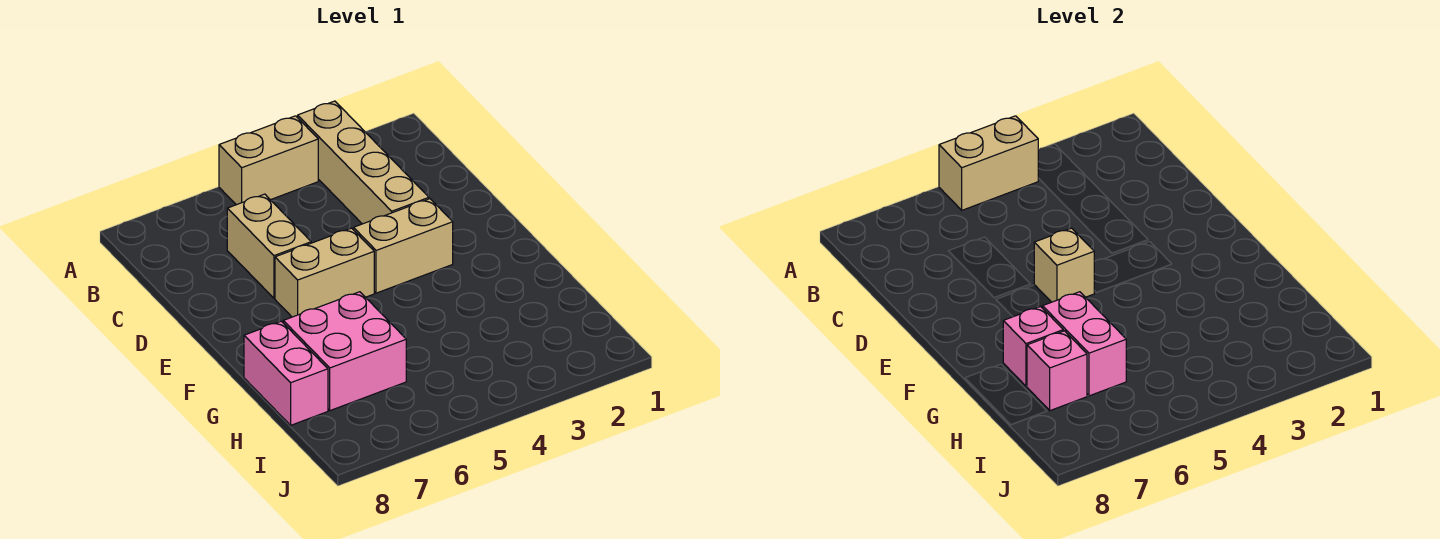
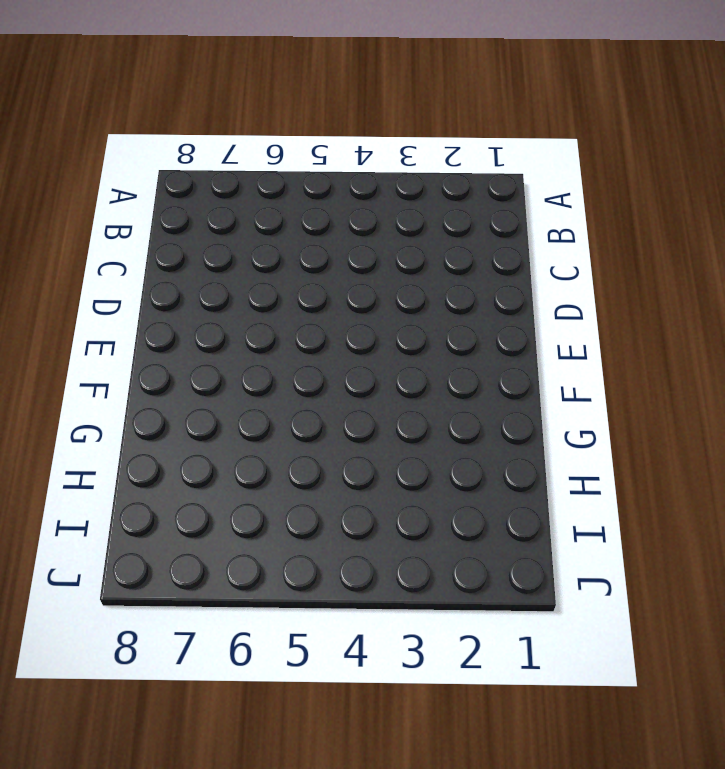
none -> tan 1x4 brick [298,101,429,224]
none -> tan 1x2 brick [219,116,318,205]
none -> tan 1x2 brick [227,194,311,298]

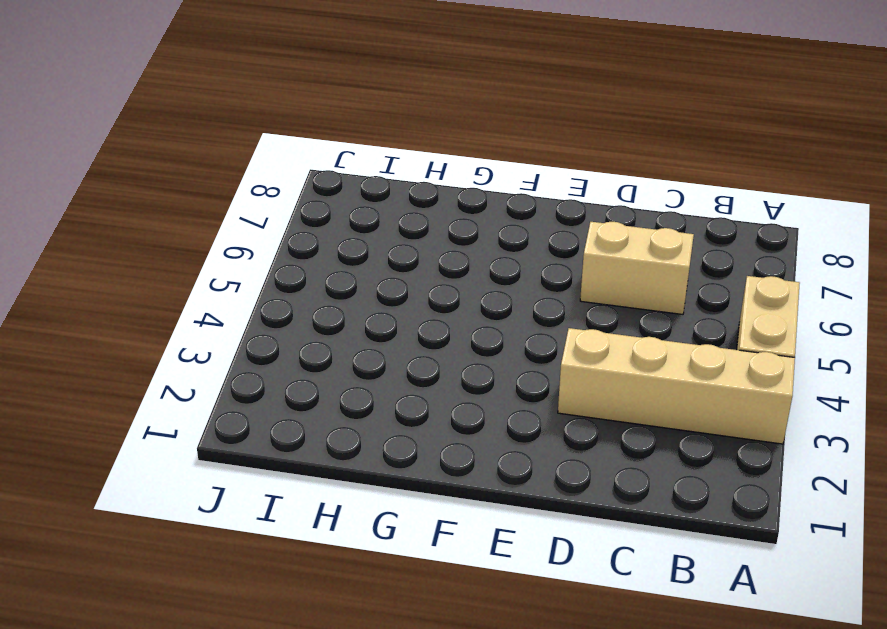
none -> tan 1x2 brick [354,199,453,293]
none -> tan 1x2 brick [275,228,374,317]
none -> pink 2x2 brick [283,292,406,411]

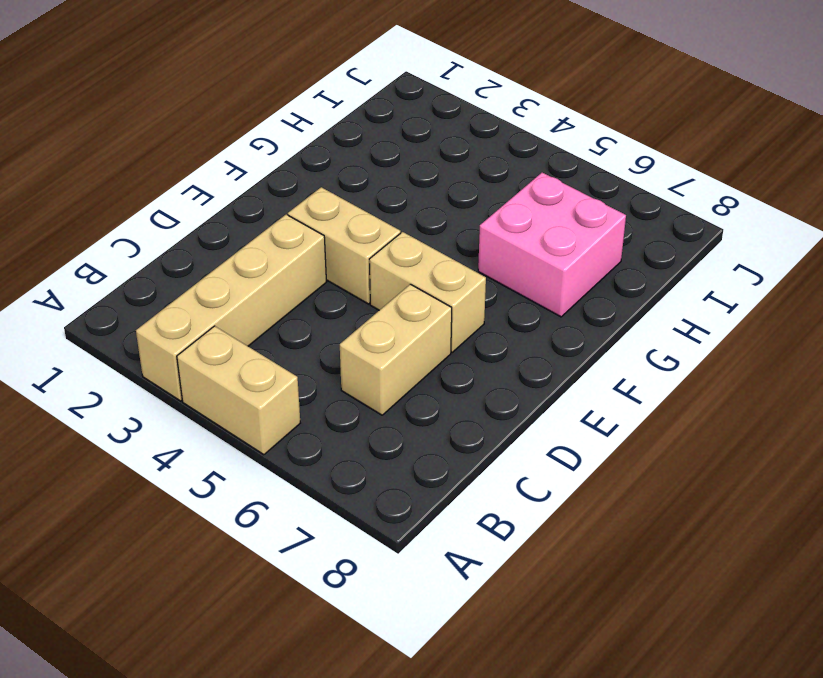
none -> pink 1x2 brick [244,321,328,425]
none -> tan 1x2 brick [939,116,1038,210]
none -> tan 1x1 brick [1034,228,1094,302]

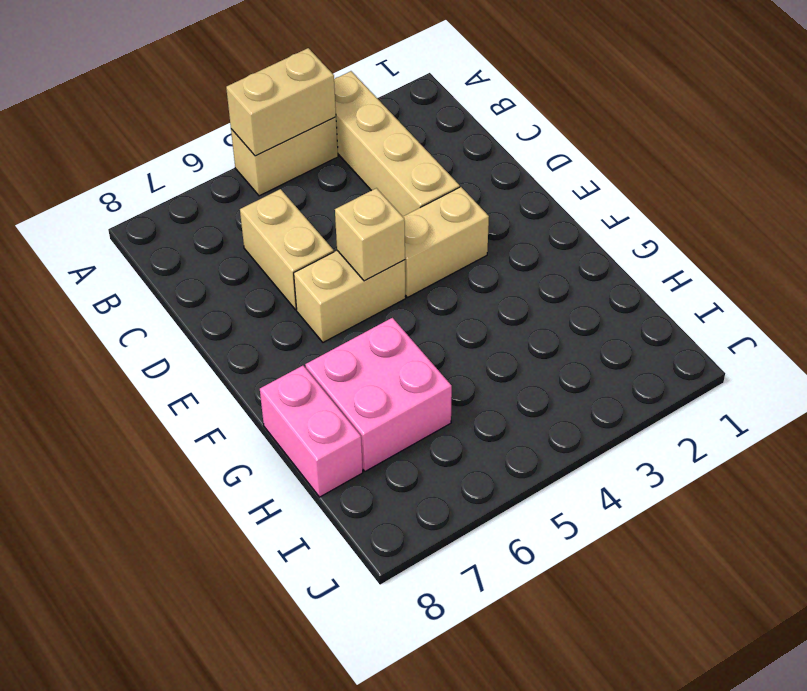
none -> pink 1x2 brick [1043,292,1126,396]
none -> pink 1x1 brick [1003,307,1063,386]
none -> pink 1x1 brick [1027,331,1087,411]

